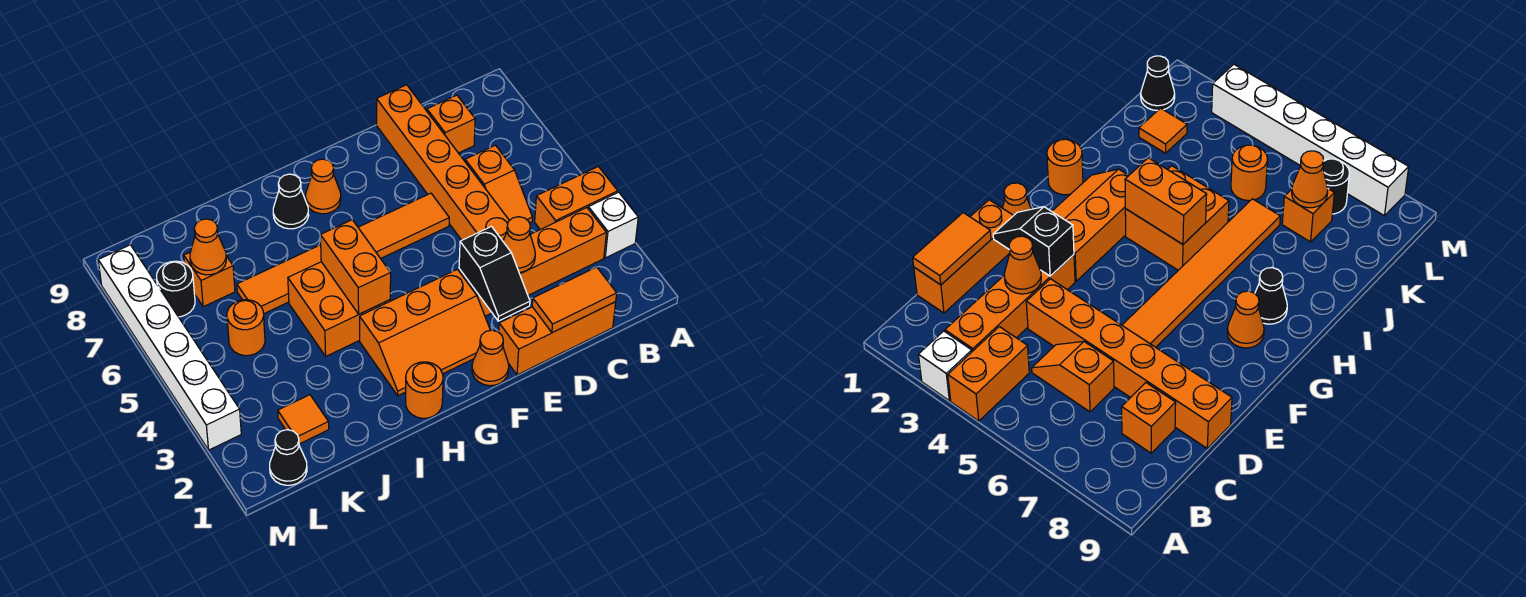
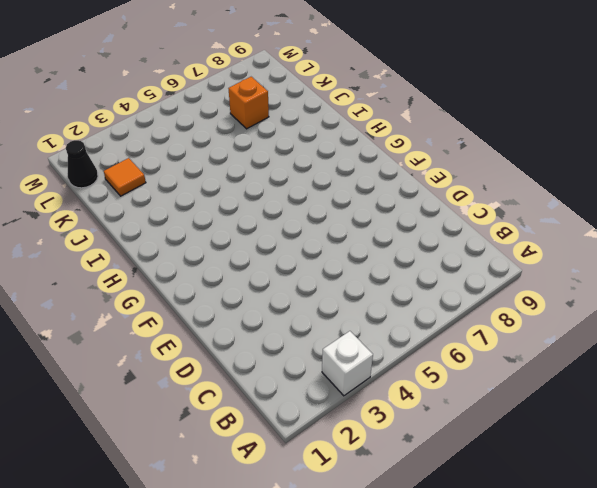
none -> orange 1x2 brick [535,167,618,230]
none -> orange 1x4 brick [459,208,606,316]
none -> orange 1x3 brick [499,302,616,375]

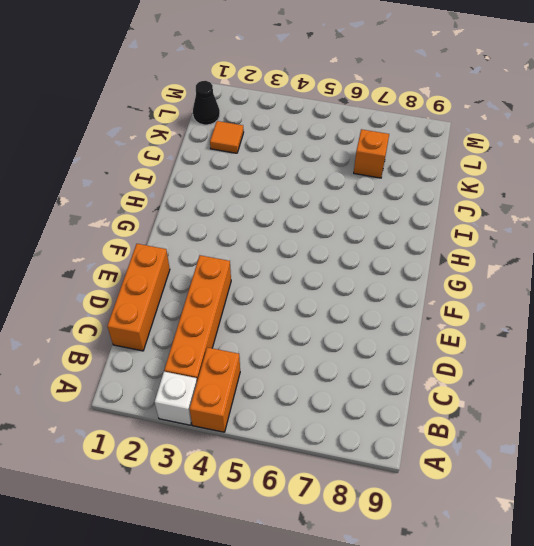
none -> orange 1x2 slope [465,145,532,223]
none -> orange 1x1 brick [427,95,475,153]
none -> orange 1x6 brick [376,85,509,241]

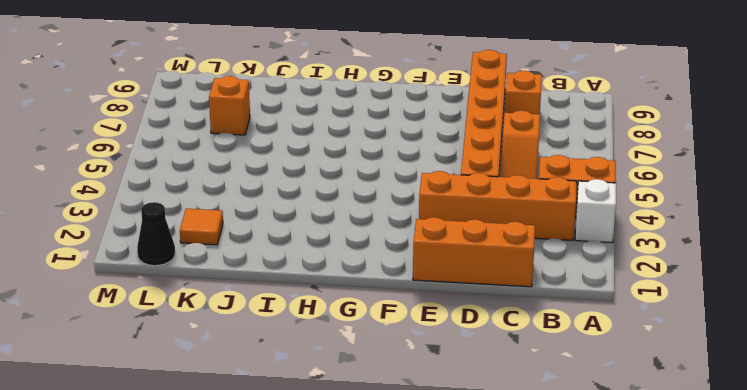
none -> orange 1x6 tile [237,193,449,314]
none -> orange 1x1 cone [472,330,509,386]
none -> orange 2x3 slope [360,269,490,396]

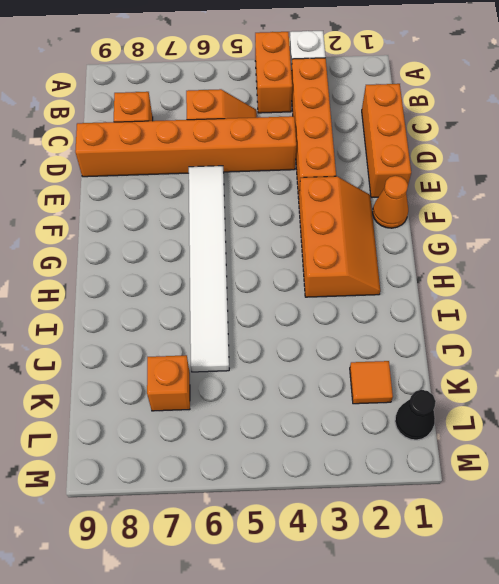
white 1x6 tile [189,166,229,372] -> orange 1x6 tile [237,193,449,314]
none -> orange 1x1 cone [306,159,341,214]
none -> orange 1x1 round brick [406,362,443,418]
none -> orange 2x2 brick [288,262,390,356]

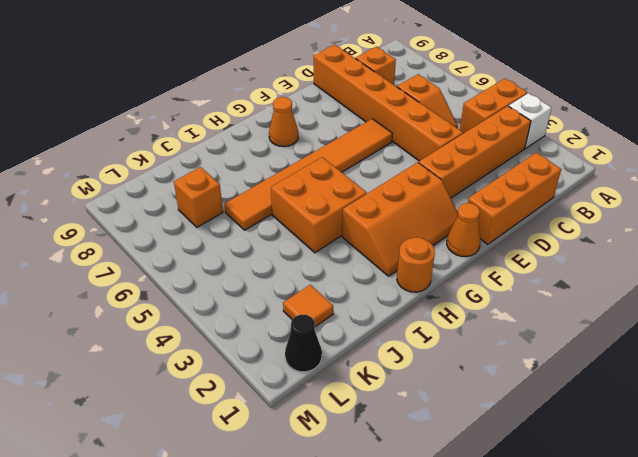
none -> black 1x1 cone [273,174,309,229]
none -> orange 1x1 round brick [227,300,265,356]
none -> black 1x1 round brick [157,261,195,317]

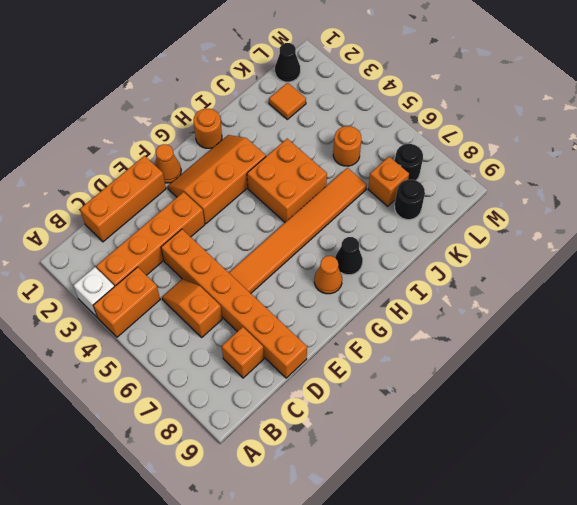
black 1x1 round brick [395,180,425,220] -> none
none -> white 1x6 brick [98,245,241,450]
none -> orange 1x2 tile [532,267,617,333]
none -> orange 1x1 cone [503,217,535,272]

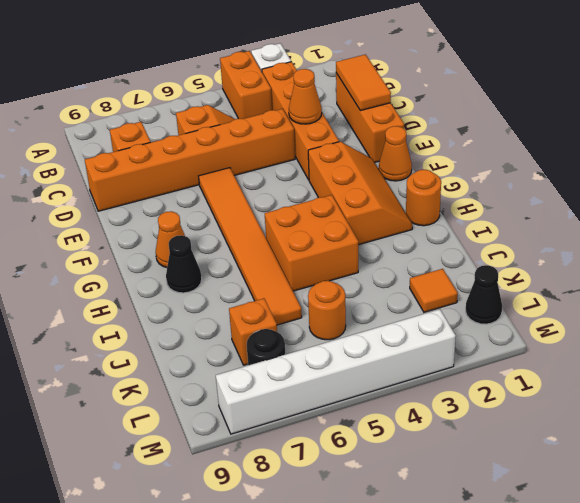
none -> black 1x2 slope [459,226,530,321]
none -> orange 1x2 brick [320,220,391,314]
none -> orange 1x1 cone [190,219,226,275]

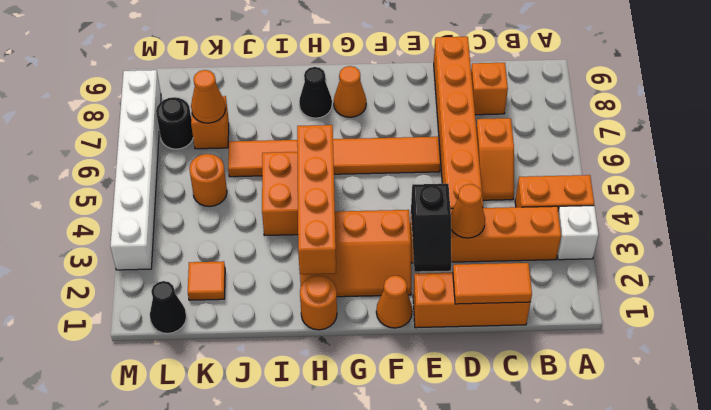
orange 1x4 brick [297,125,336,274] -> orange 1x2 brick [320,220,391,314]

